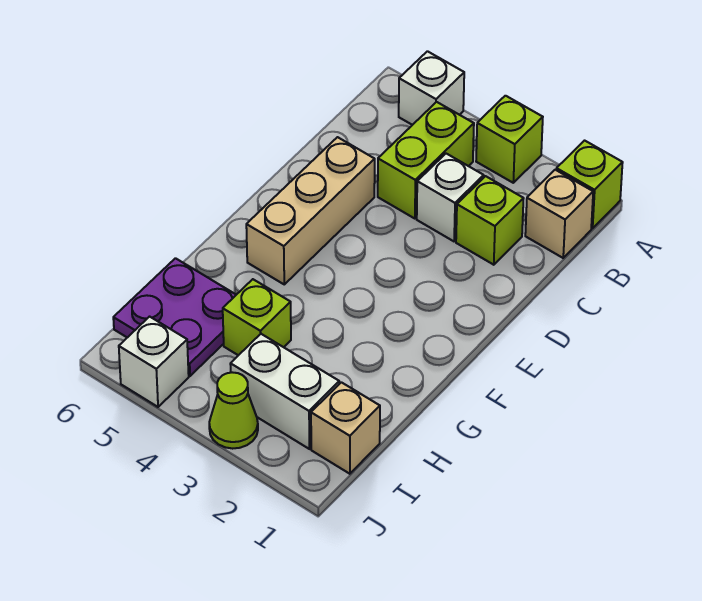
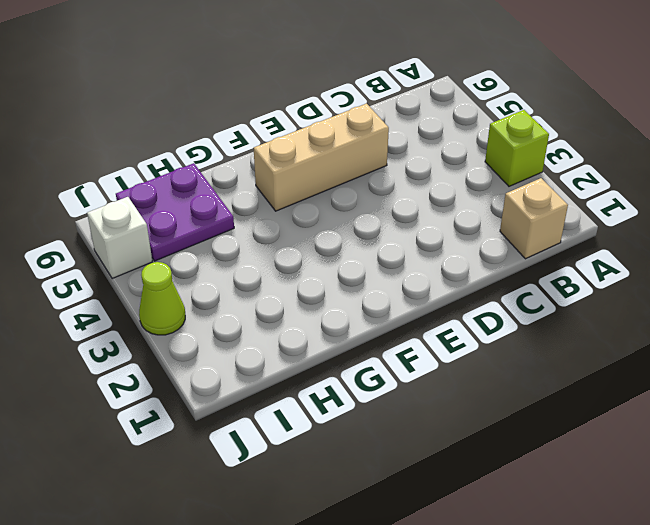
none -> lime 1x1 brick [556,141,623,228]
none -> white 1x1 brick [399,51,464,125]
none -> lime 1x2 brick [378,102,474,219]

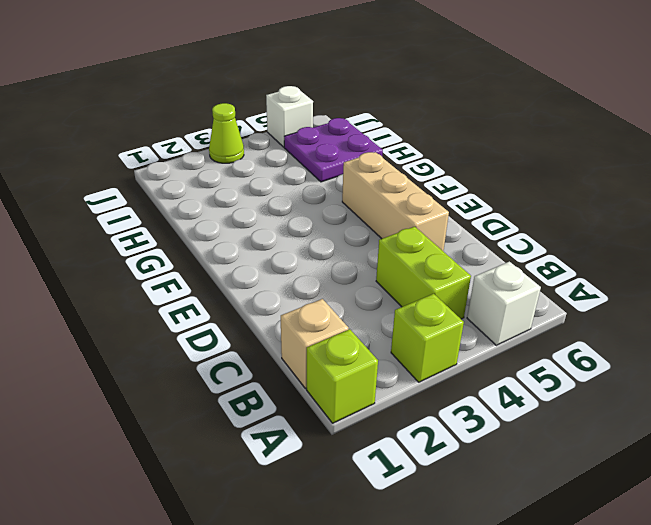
none -> lime 1x1 brick [456,176,524,265]
none -> white 1x1 brick [417,154,484,241]
none -> lime 1x1 brick [223,279,291,355]

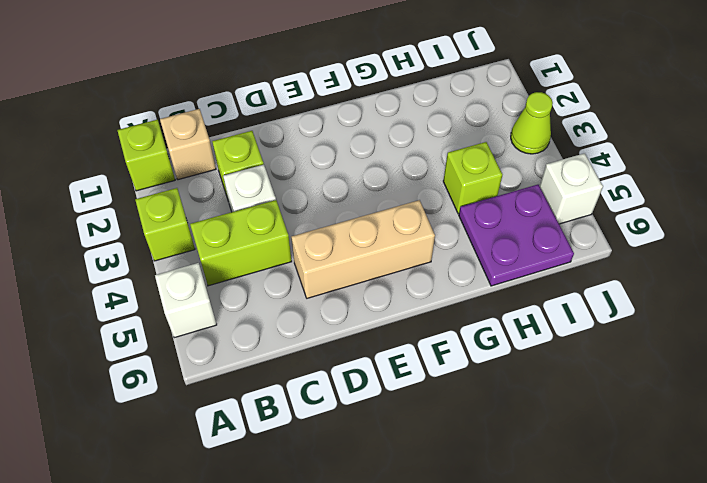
none -> tan 1x1 brick [311,382,380,474]
none -> white 1x2 brick [230,334,339,449]

